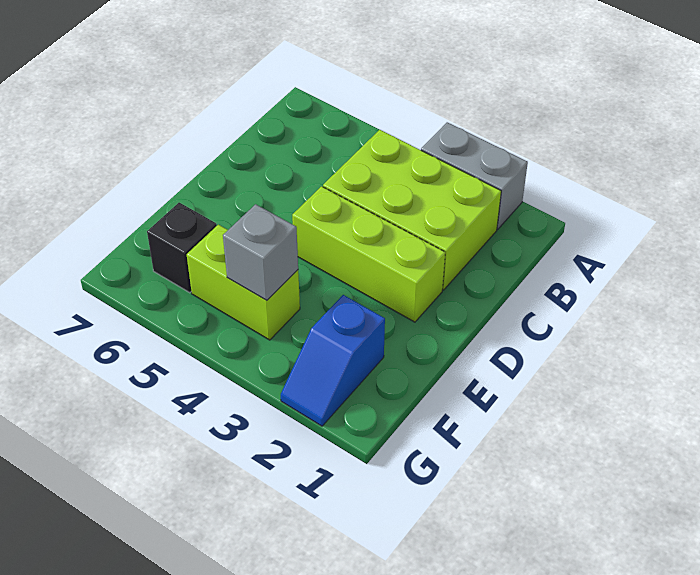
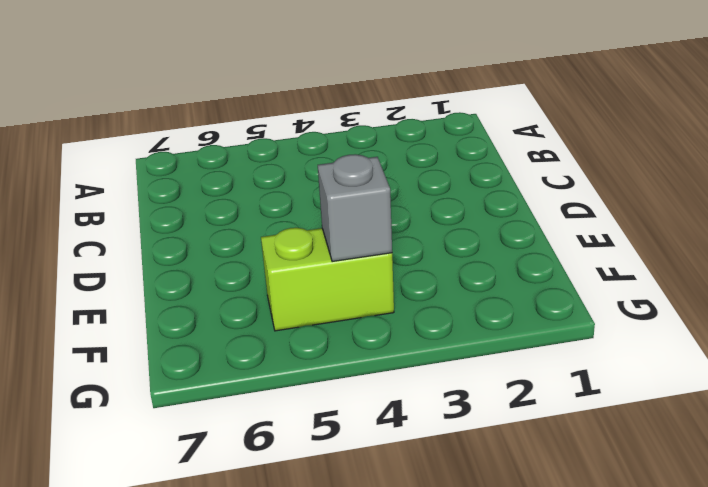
none -> grey 1x2 brick [421,122,528,229]
none -> lime 2x3 brick [323,130,501,290]

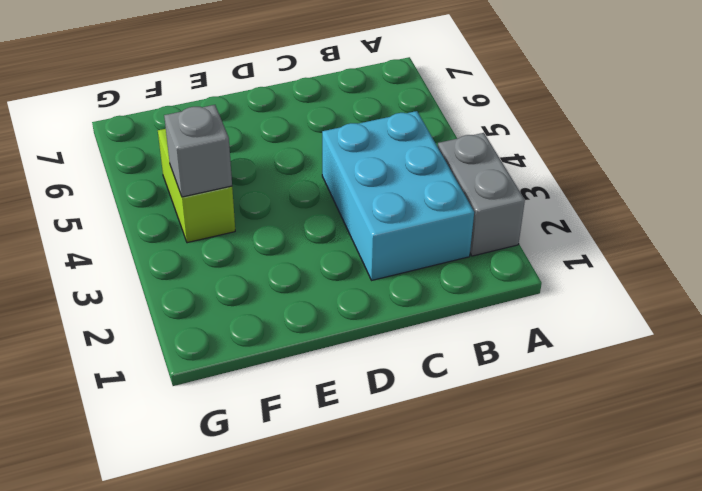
cyan 2x3 brick [322,111,474,280] -> lime 2x3 brick [323,130,501,290]
none -> lime 1x3 brick [292,186,445,322]
none -> blue 1x2 slope [281,295,385,426]

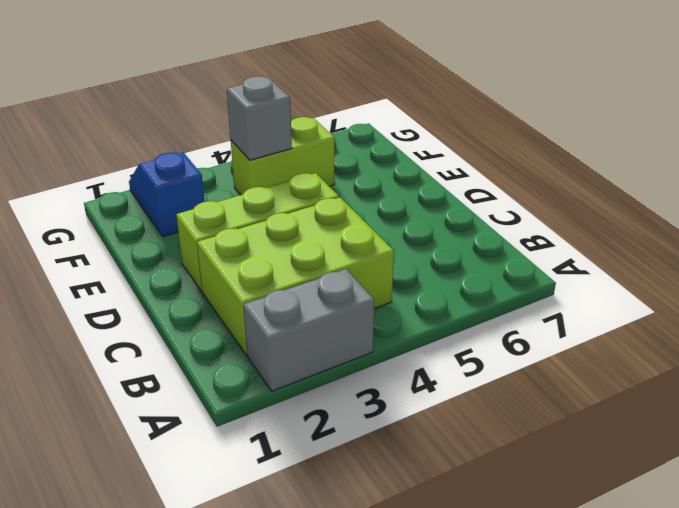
none -> black 1x1 brick [147,203,217,293]

